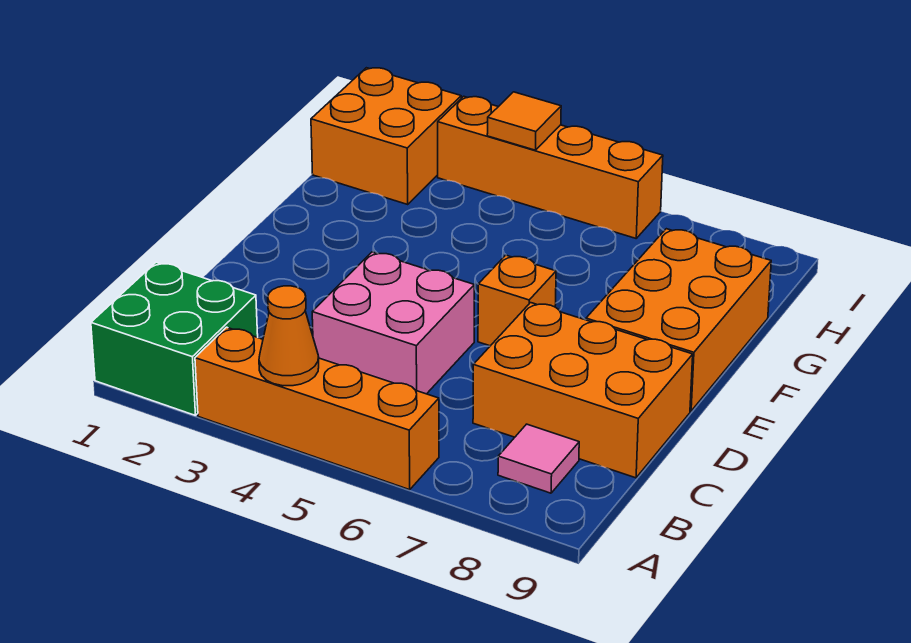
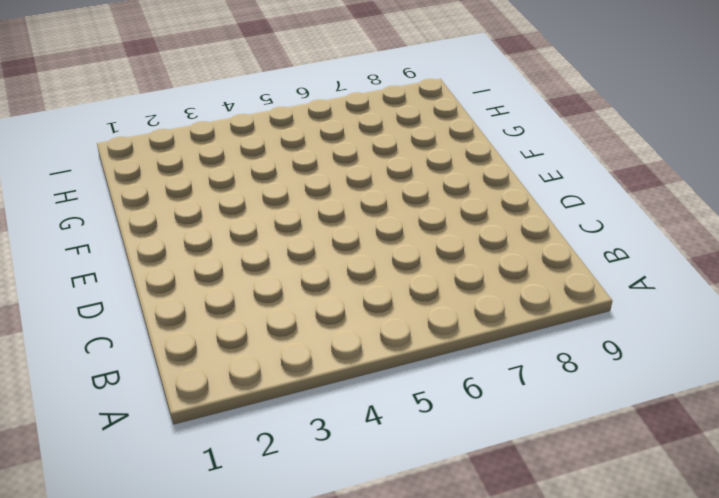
none -> green 2x2 brick [91,262,258,416]
none -> orange 1x4 brick [195,327,439,490]

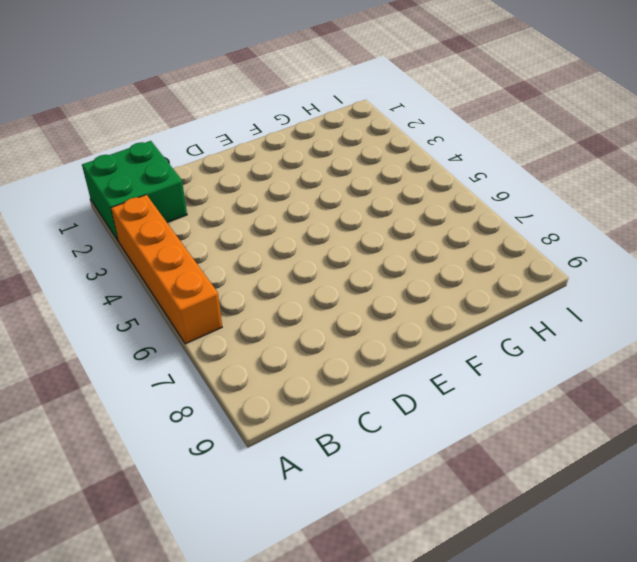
none -> pink 1x1 tile [498,424,579,493]
none -> pink 2x2 brick [312,252,474,394]

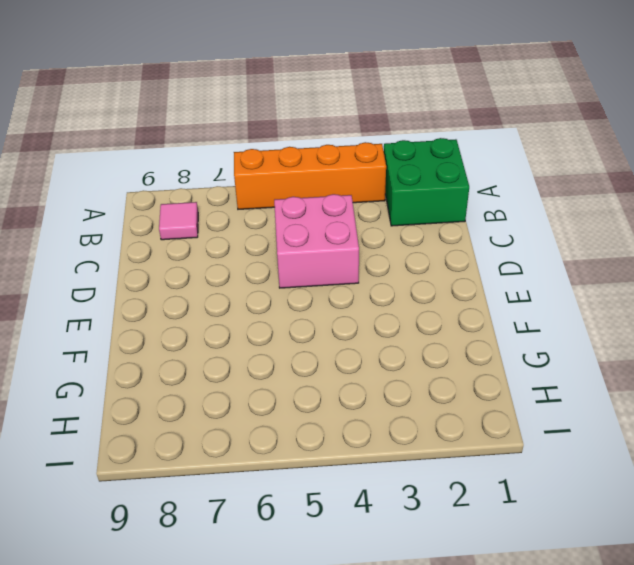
none -> orange 2x3 brick [473,303,693,478]
none -> orange 1x1 brick [478,255,556,346]

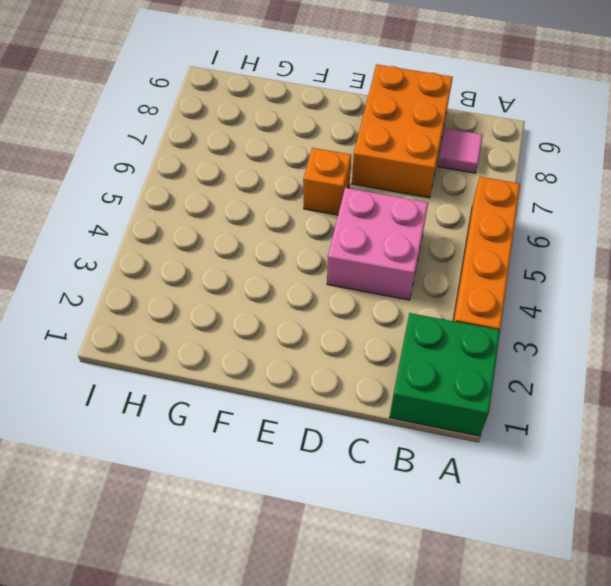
none -> orange 2x3 brick [586,229,771,411]
none -> orange 2x2 brick [311,68,461,204]

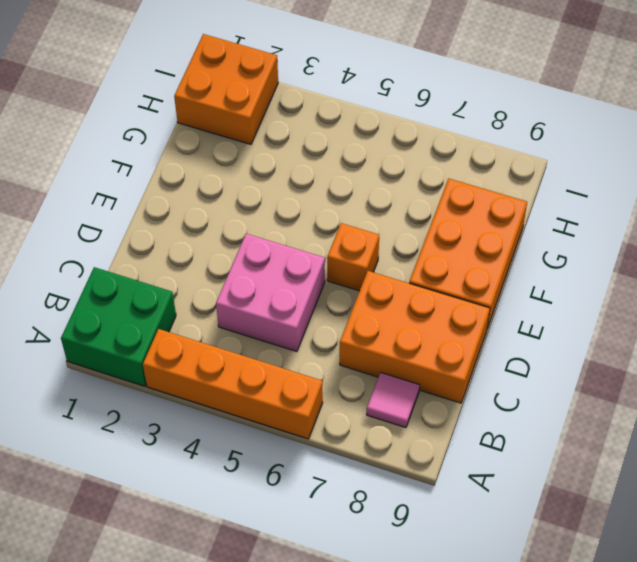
none -> orange 1x4 brick [438,96,663,238]
none -> orange 1x1 cone [259,286,319,386]

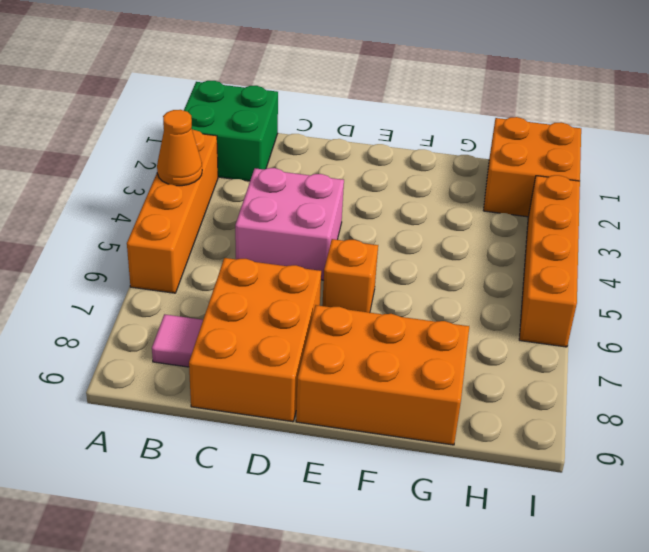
none -> orange 1x1 tile [487,92,561,150]

